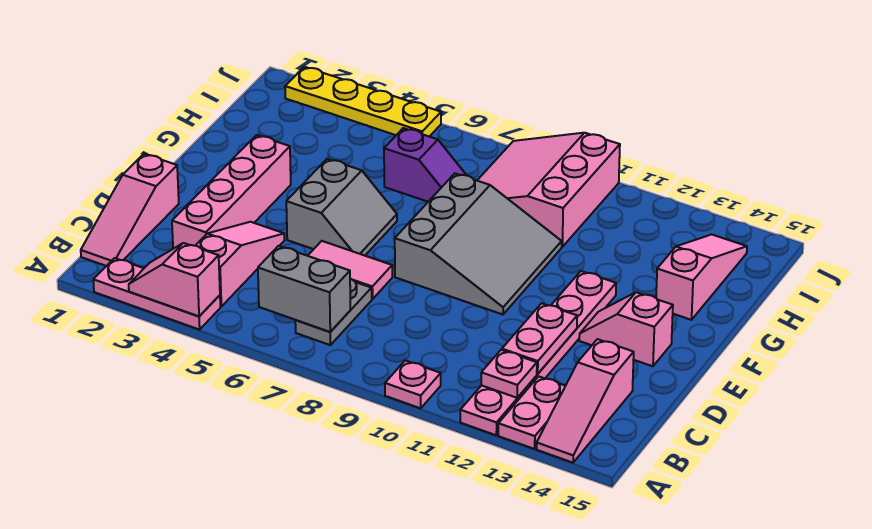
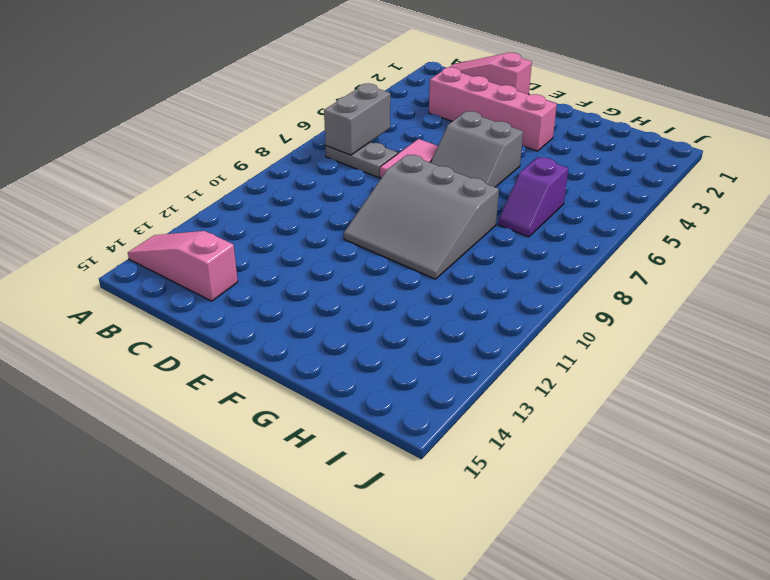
none -> pink 1x3 plate [93,258,220,330]
none -> pink 1x1 plate [385,360,441,408]
none -> pink 1x6 plate [460,271,616,435]

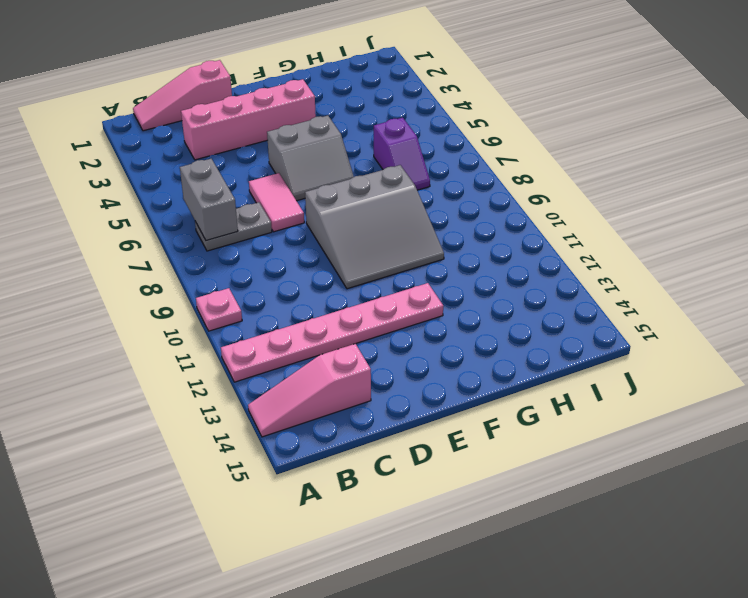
none -> pink 1x3 plate [93,258,220,330]
none -> pink 1x2 plate [498,376,565,449]
none -> pink 1x3 slope [195,222,285,306]

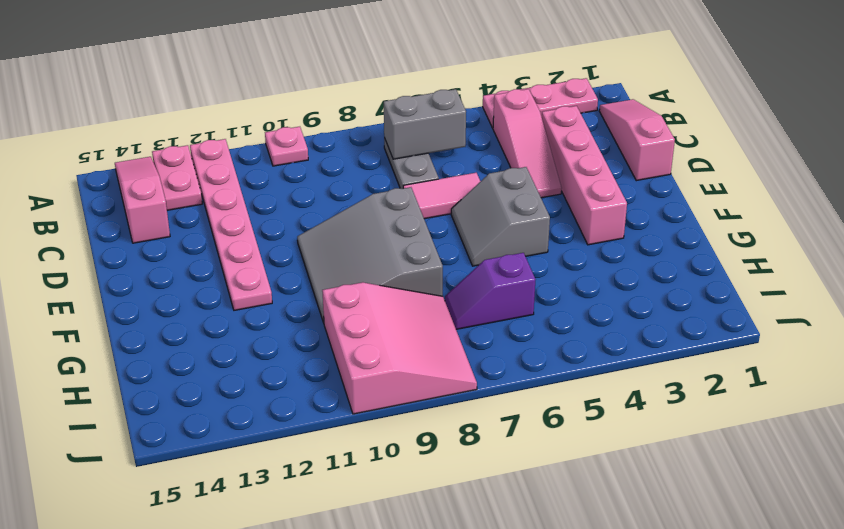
none -> pink 1x2 slope [579,292,673,366]
none -> pink 1x3 slope [656,234,747,320]
none -> yellow 1x4 plate [285,67,441,137]

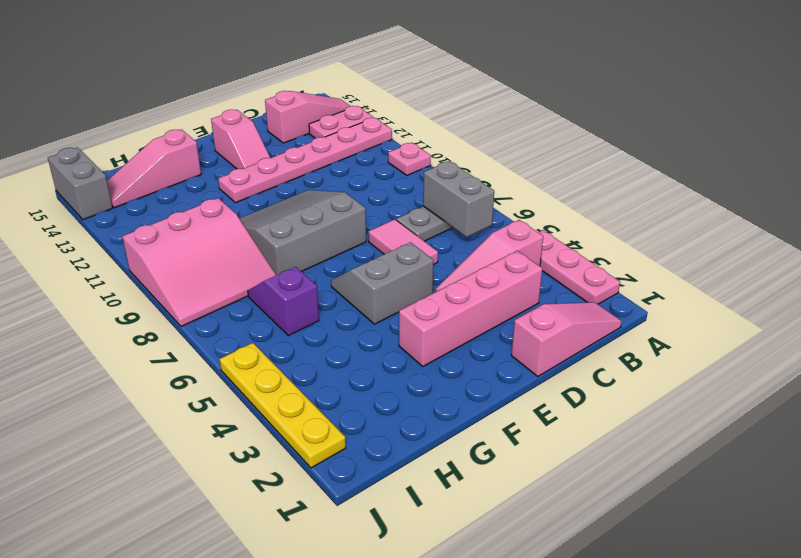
grey 1x2 brick [48,147,113,220] -> none
none -> pink 1x2 slope [129,243,220,316]
none -> pink 1x1 plate [481,350,537,398]
none -> pink 1x2 plate [502,303,577,374]

